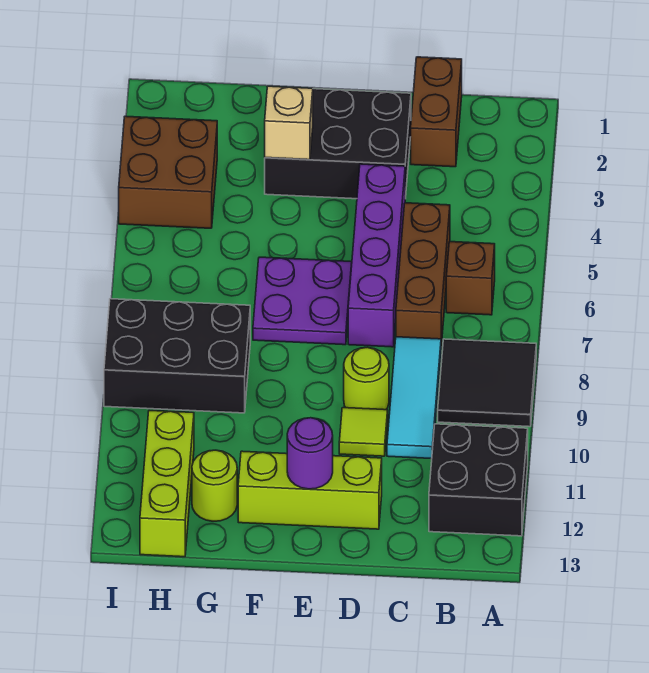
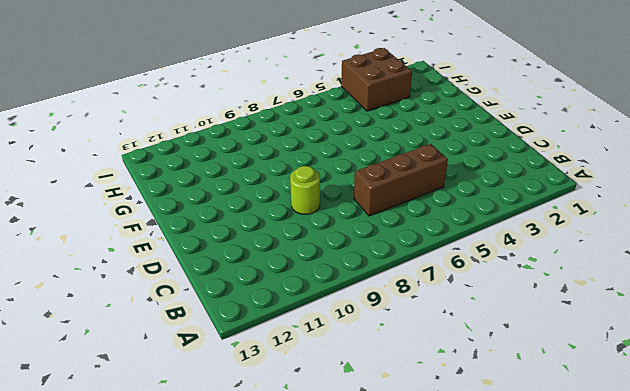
none -> black 2x2 tile [438,339,536,427]
none -> black 2x2 brick [429,424,528,536]
none -> brown 1x1 brick [446,242,495,315]

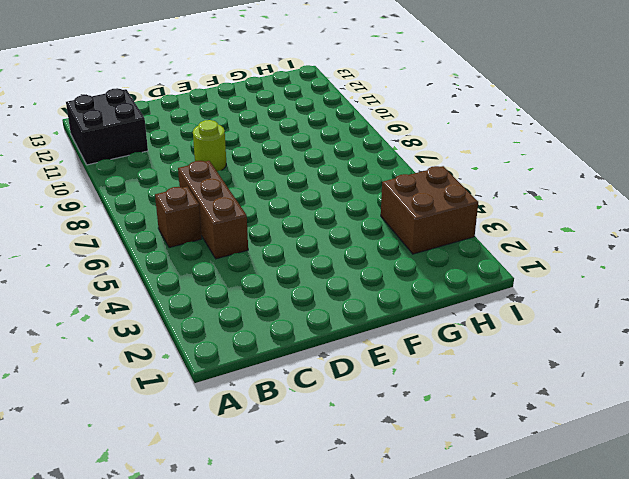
none -> black 2x2 tile [438,339,536,427]
none -> brown 1x2 brick [411,57,462,167]
none -> cyan 1x3 tile [387,337,441,459]

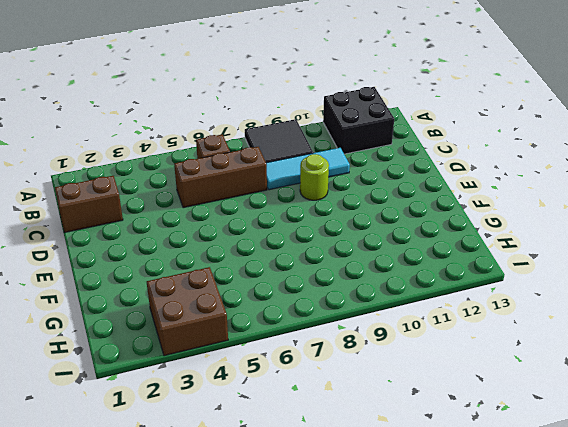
none -> black 2x3 brick [265,89,411,199]
none -> purple 1x4 brick [348,164,405,347]
none -> lime 1x1 tile [339,408,388,456]

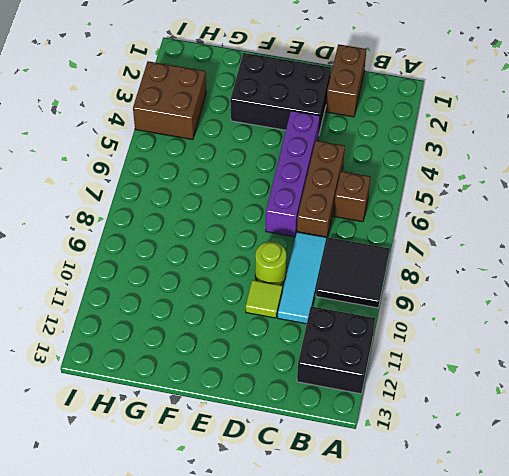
none -> lime 1x3 brick [238,451,382,529]
none -> purple 2x2 plate [253,257,352,345]
none -> black 2x3 brick [104,299,250,413]

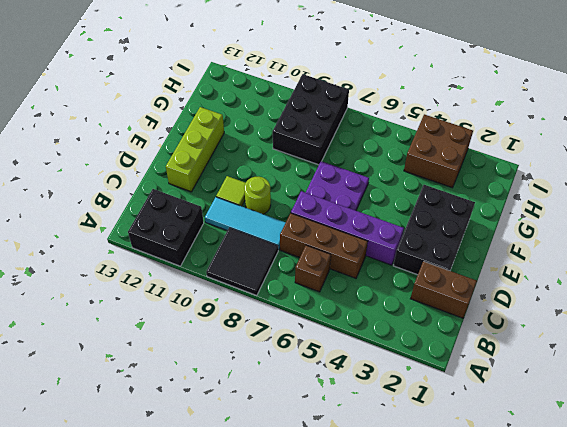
none -> lime 1x1 round brick [192,450,237,521]
none -> lime 1x3 brick [140,410,194,557]
none -> purple 1x1 round brick [287,418,333,489]

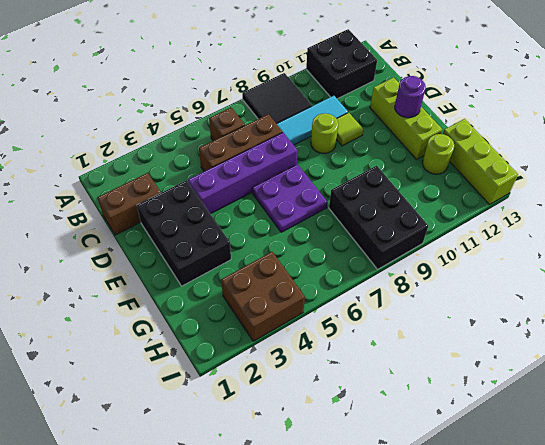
lime 1x3 brick [443,119,518,205] -> lime 1x3 brick turned to [140,410,194,557]
none -> tan 1x1 brick [265,86,313,160]

